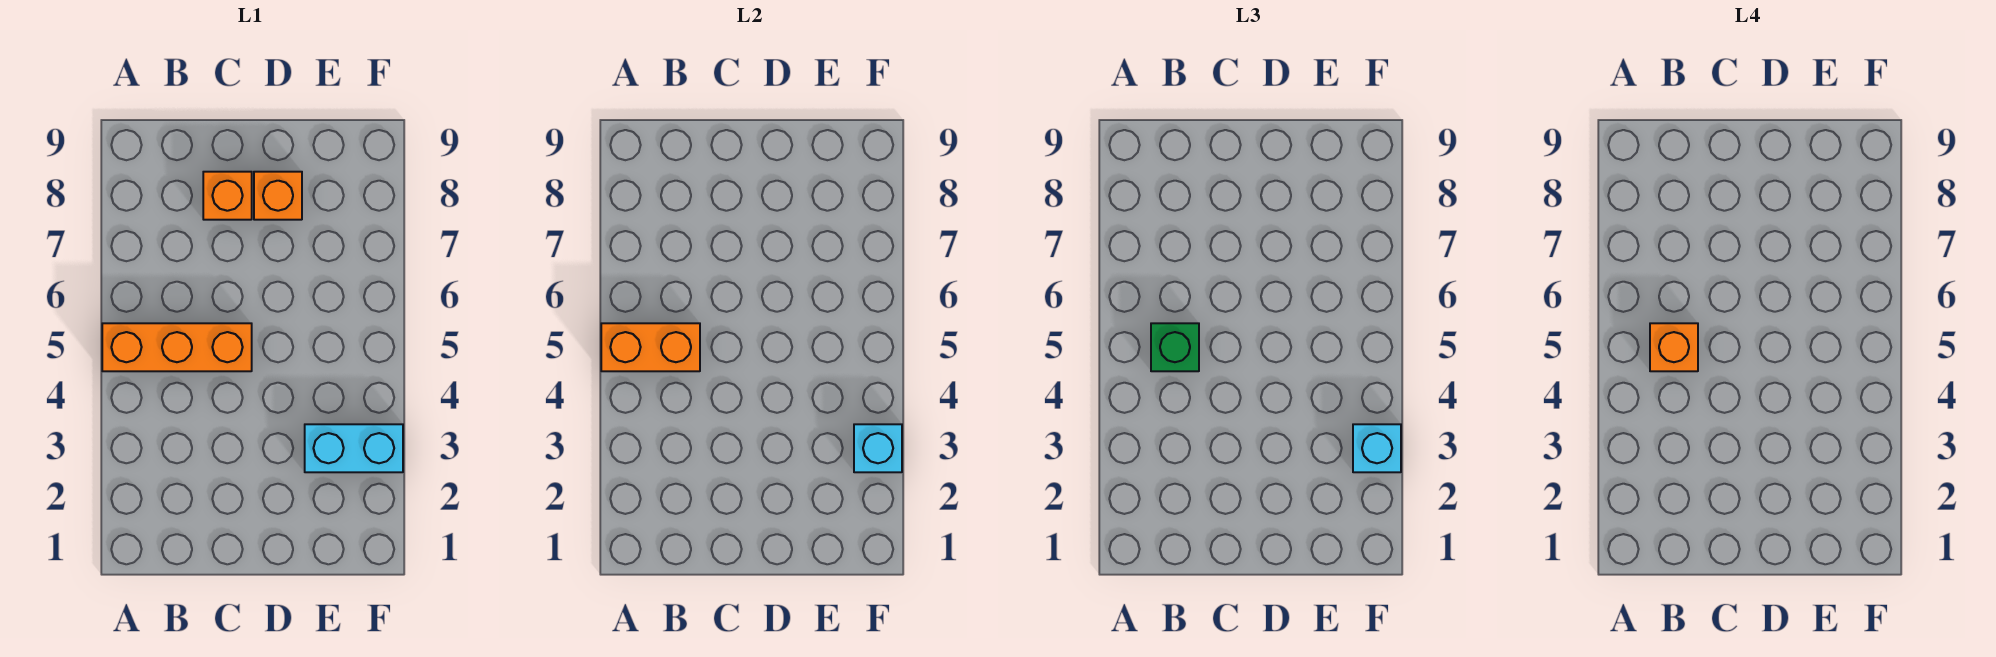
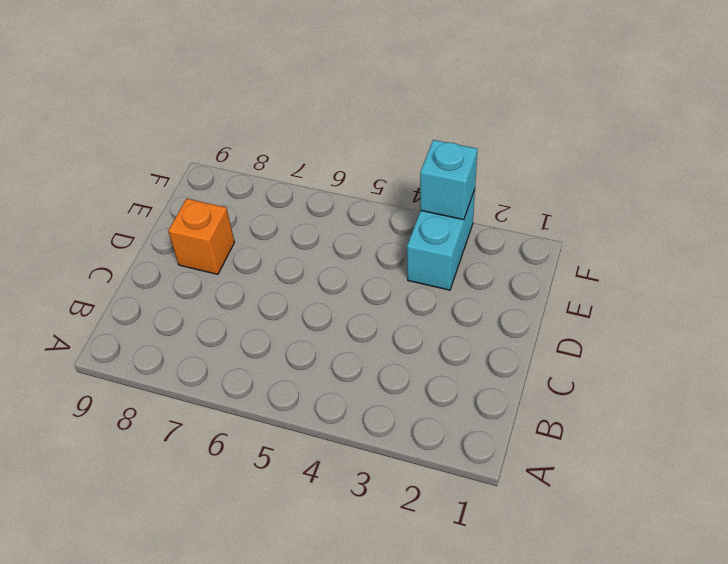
none -> orange 1x3 brick [102,323,252,371]
none -> orange 1x1 brick [203,172,252,220]

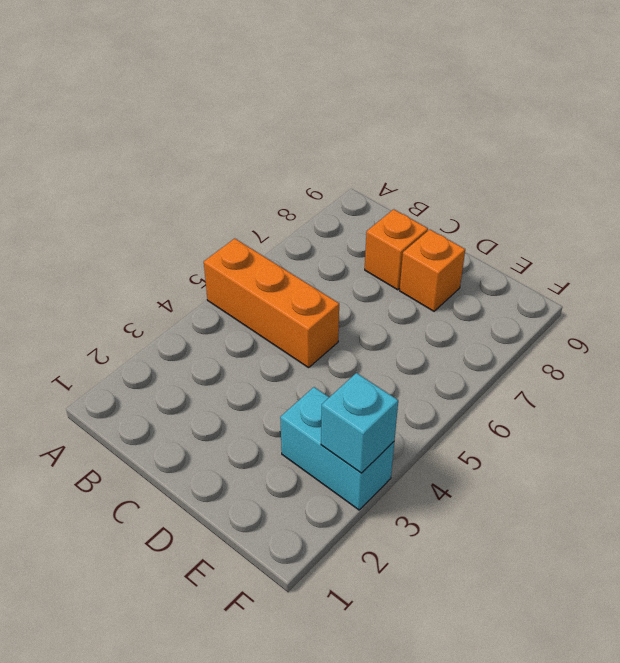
none -> orange 1x2 brick [601,323,700,371]
none -> green 1x1 brick [1151,323,1199,371]

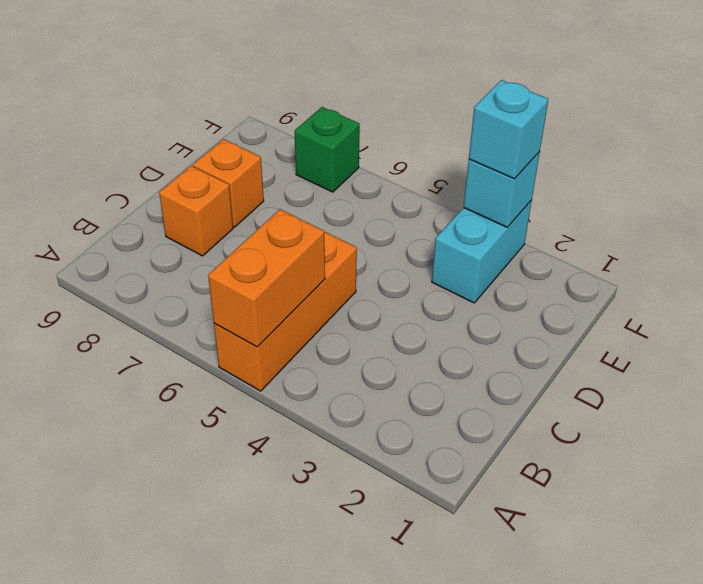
green 1x1 brick [295,107,360,192] -> green 1x1 brick moved to [1151,323,1199,371]
none -> orange 1x1 brick [1650,323,1698,371]

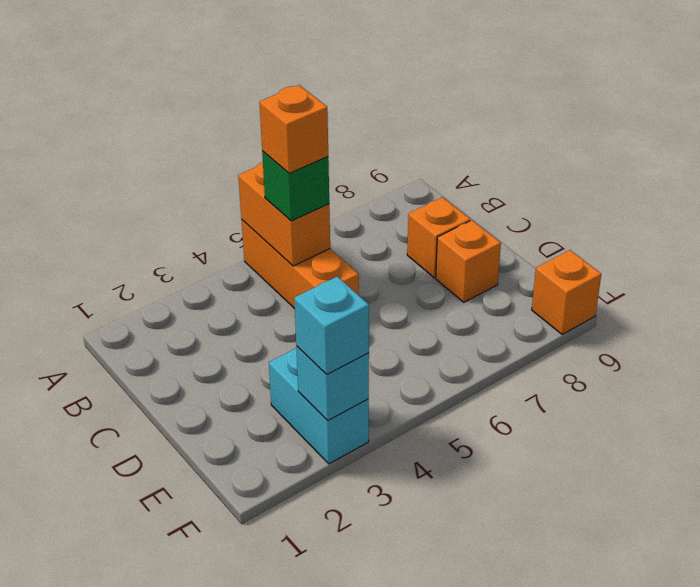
orange 1x1 brick [532,250,601,335] -> none

